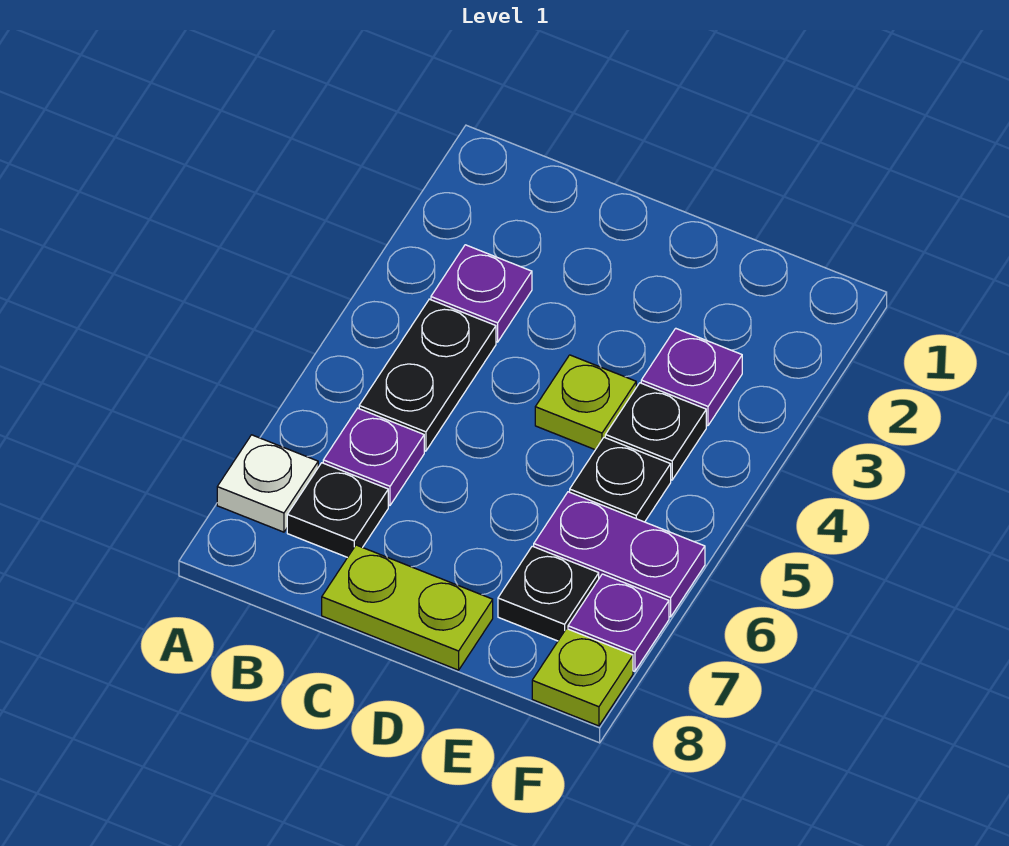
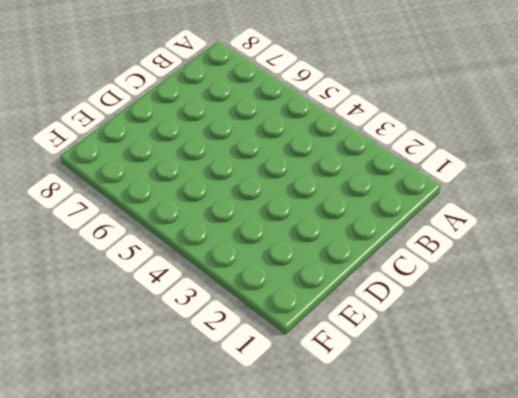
none -> white 1x1 plate [217,435,318,532]
none -> purple 1x1 plate [431,245,532,342]
none -> black 1x2 plate [359,299,496,451]

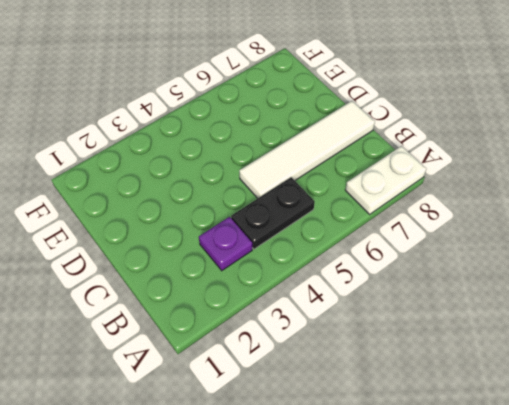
white 1x2 plate [345,146,426,214] -> white 1x1 plate [217,435,318,532]
white 1x4 tile [239,101,375,198] -> lime 1x2 plate [322,545,493,670]
none -> purple 1x1 plate [323,408,424,505]
none -> black 1x1 plate [287,463,388,557]
none -> lime 1x1 plate [535,355,636,450]

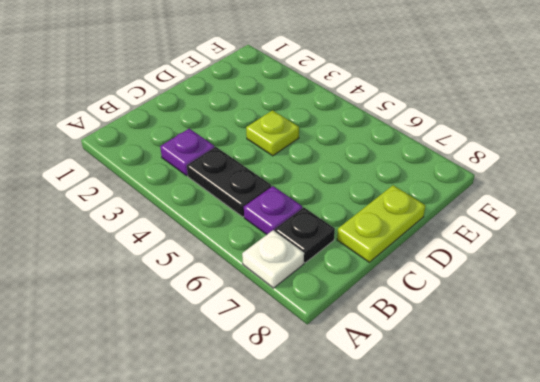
none -> purple 1x1 plate [641,328,742,426]
none -> black 1x1 plate [605,383,706,480]
none -> black 1x1 plate [570,437,671,522]

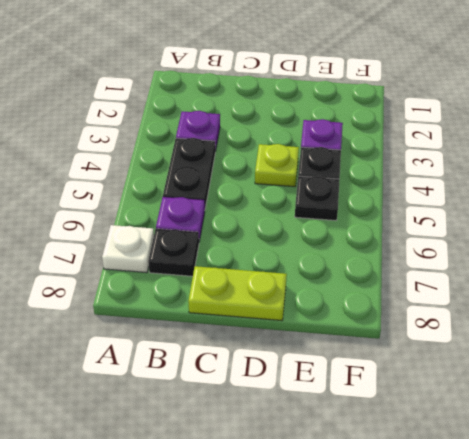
none -> purple 1x2 plate [534,492,705,617]
none -> black 1x1 plate [498,546,599,641]
none -> purple 1x1 plate [568,574,669,671]

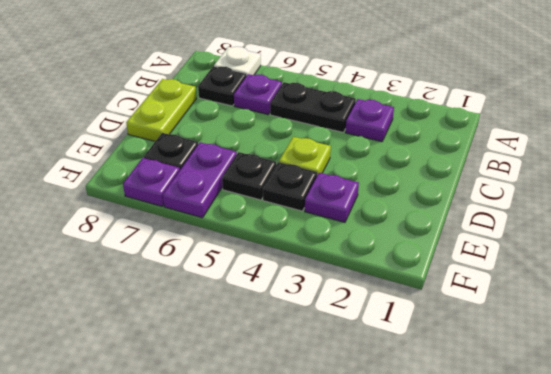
none -> lime 1x1 plate [532,629,633,726]

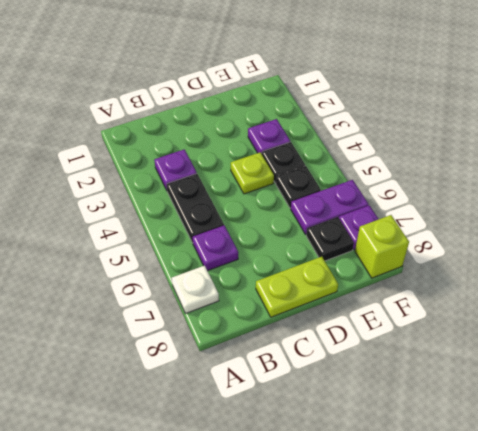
lime 1x1 brick [355,215,409,278] -> lime 1x1 plate [532,629,633,726]
none -> black 1x1 plate [287,463,388,557]

